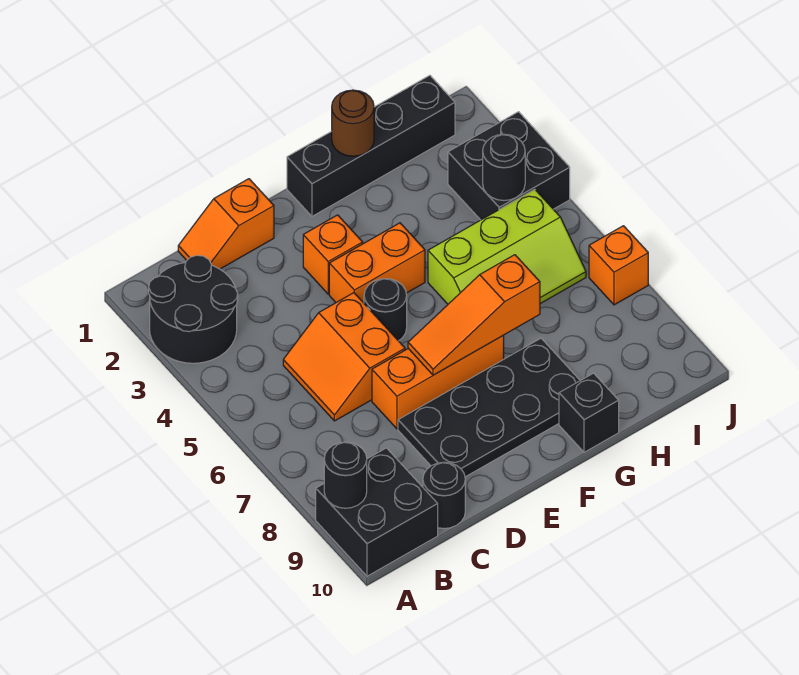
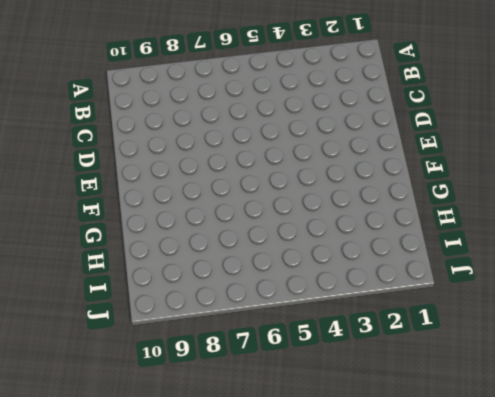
none -> black 2x2 round brick [149,255,238,363]
none -> black 2x2 brick [316,448,438,576]
none -> orange 1x2 slope [178,179,274,269]

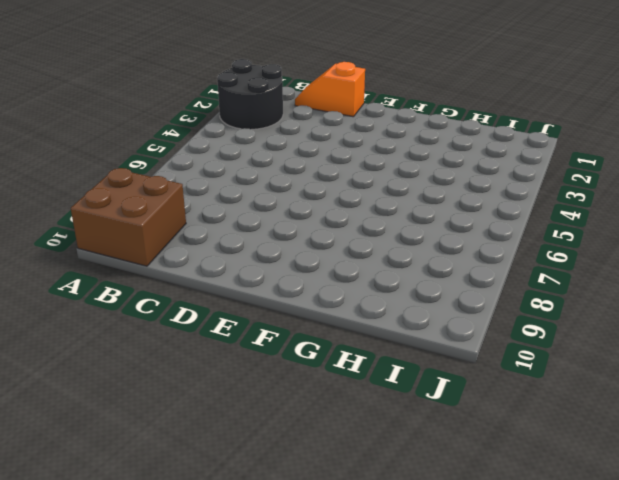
brown 2x2 brick [71,168,186,266] -> black 2x2 brick [316,448,438,576]
none -> orange 2x2 slope [283,293,405,421]
none -> black 1x1 round brick [423,462,465,529]
none -> orange 1x3 brick [372,335,504,429]

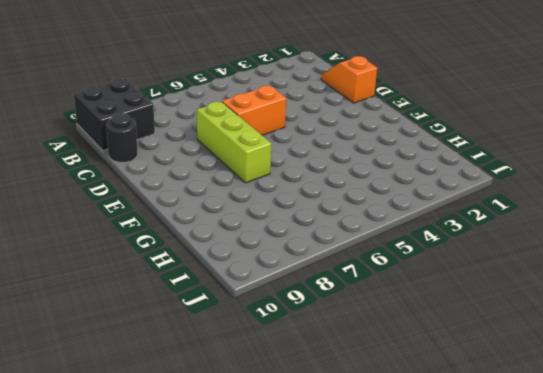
lime 1x3 brick [197,102,271,183] -> orange 1x3 brick [372,335,504,429]
none -> black 2x2 round brick [149,255,238,363]
none -> black 2x4 plate [398,338,580,477]
none -> orange 1x1 brick [303,215,363,294]

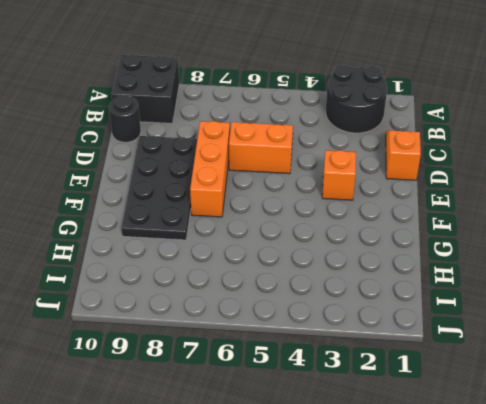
none -> orange 1x2 brick [329,223,425,303]
none -> black 1x1 round brick [364,279,407,341]
none -> black 1x4 brick [287,75,455,216]

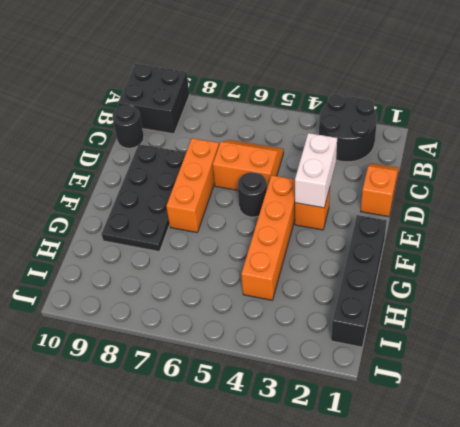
white 1x2 brick [295,133,337,208] -> none
orange 1x4 brick [241,175,295,300] -> orange 1x2 brick [329,223,425,303]
none -> lime 2x3 slope [428,189,586,304]
none -> black 1x1 brick [559,373,619,452]
none -> black 2x2 brick [448,112,570,220]

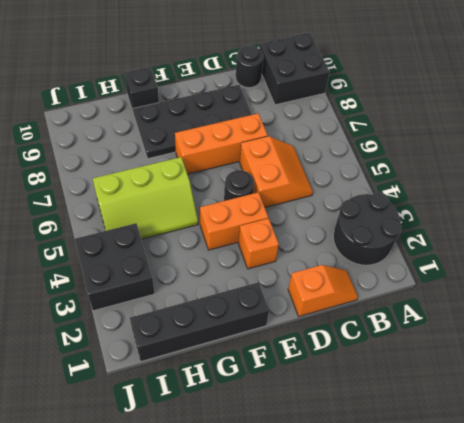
lime 2x3 slope [93,157,198,239] -> lime 2x3 slope turned to [428,189,586,304]
none -> orange 1x1 brick [589,226,648,305]
none -> black 1x1 round brick [324,442,367,508]
none -> orange 1x3 slope [408,255,540,375]

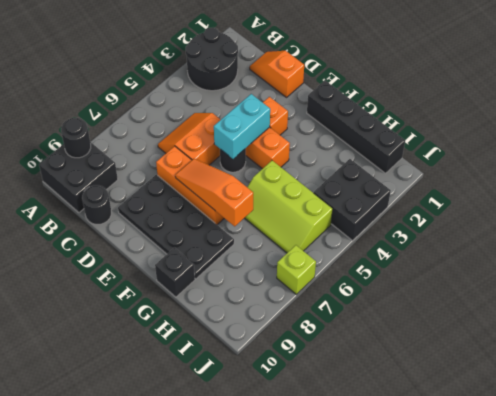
cyan 1x2 brick [214,94,270,159] -> none
lime 1x1 brick [277,245,316,294] -> orange 1x1 brick [589,226,648,305]
none -> brown 1x1 round brick [332,90,374,156]
none -> black 1x1 round brick [483,134,525,200]

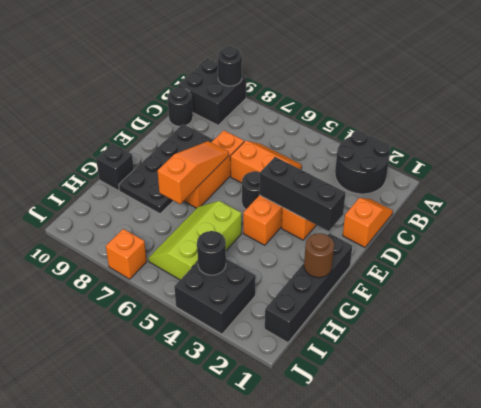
black 1x3 brick [259,157,346,231] -> none

